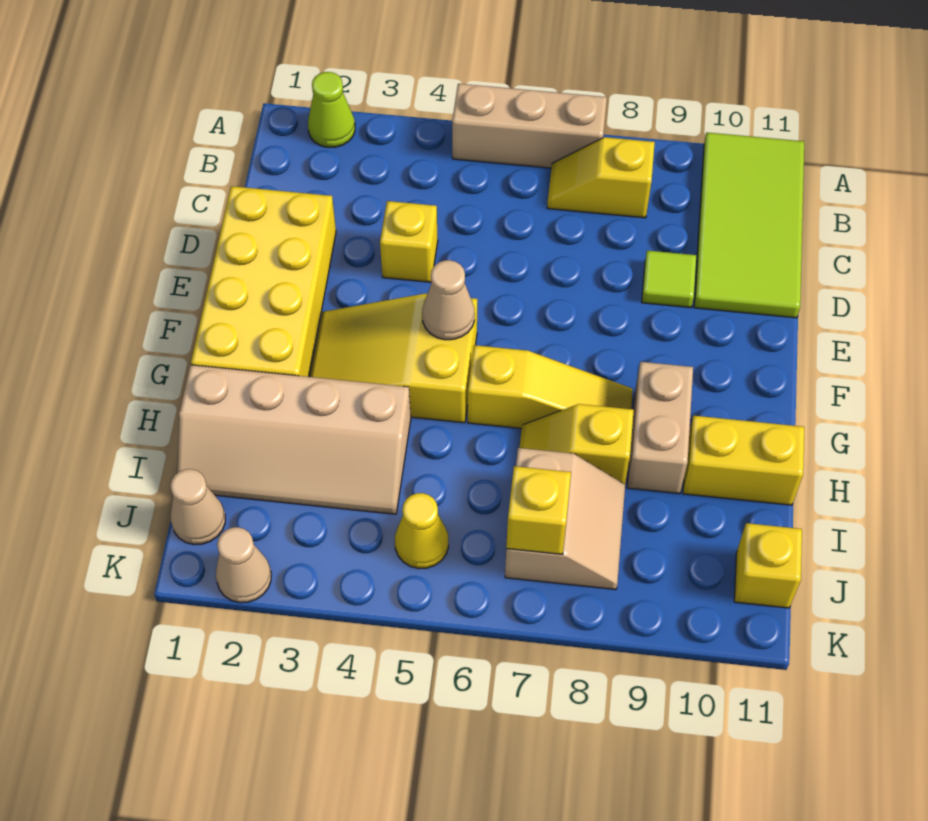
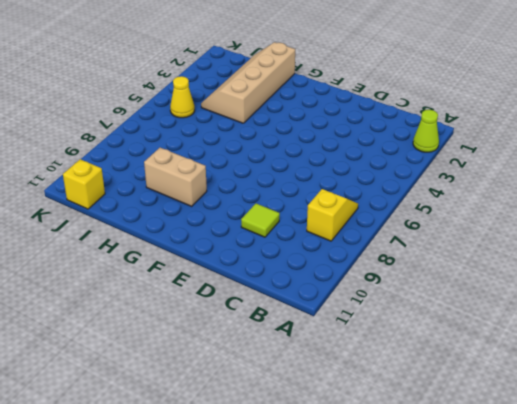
none -> tan 1x3 brick [452,84,607,168]
none -> lime 2x4 tile [694,132,804,318]
none -> yellow 2x4 brick [191,186,336,377]

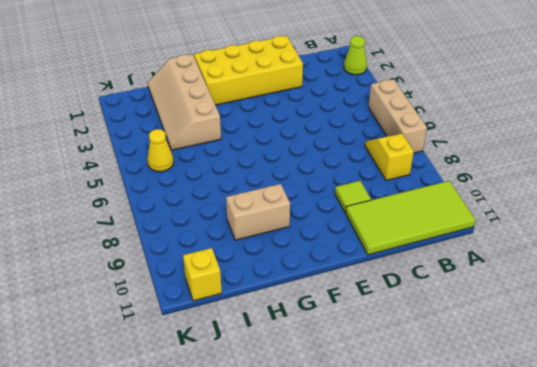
none -> yellow 1x1 brick [380,201,438,282]
none -> yellow 2x3 slope [310,294,477,423]
none -> yellow 1x3 slope [468,345,633,429]

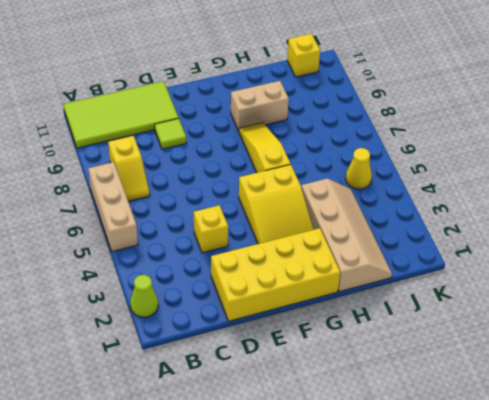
none -> yellow 1x2 slope [519,404,634,484]
none -> yellow 1x2 brick [683,416,804,505]
none -> tan 2x2 slope [505,448,625,590]

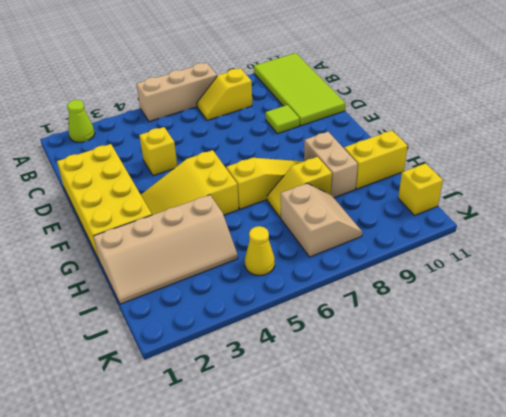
none -> tan 1x1 cone [170,469,225,545]
none -> tan 1x1 cone [216,527,271,603]
none -> tan 1x1 cone [422,260,475,340]

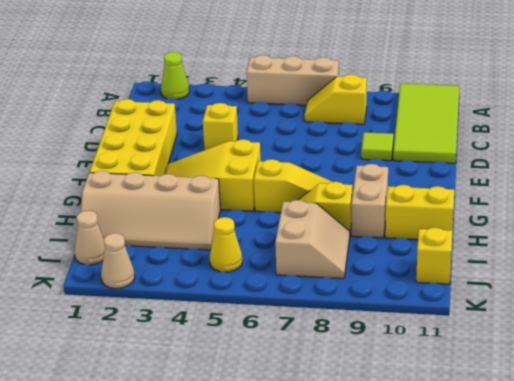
none -> tan 1x1 cone [422,260,475,340]
none -> yellow 1x1 brick [506,466,571,554]

